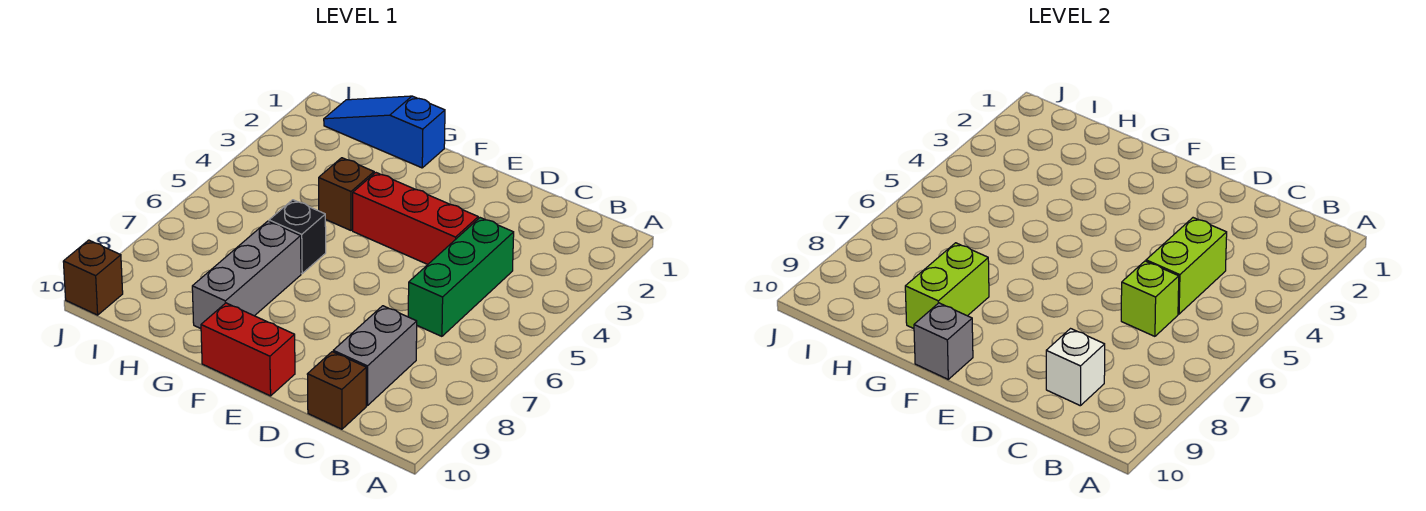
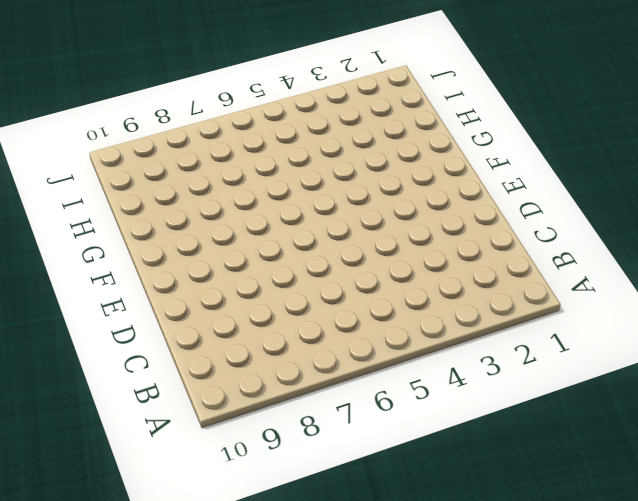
none -> green 1x3 brick [408,218,514,336]
none -> grey 1x2 brick [333,306,417,406]
none -> brown 1x1 brick [307,352,366,429]

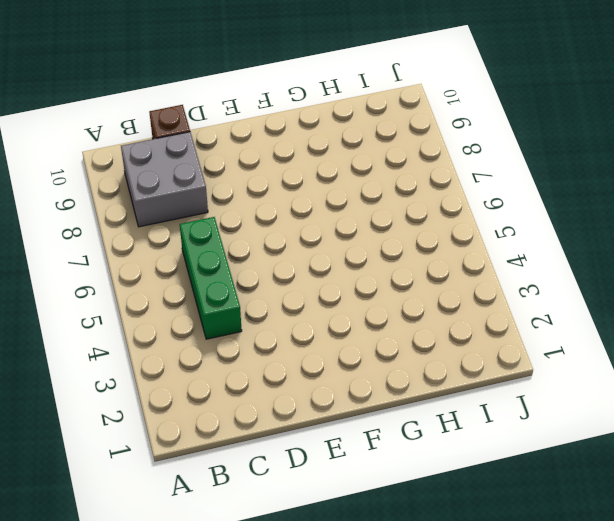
grey 2x2 brick [121,132,208,227] -> grey 1x2 brick [333,306,417,406]
none -> red 1x3 brick [353,173,478,264]
none -> red 1x2 brick [201,303,295,396]
none -> blue 1x3 slope [324,96,445,168]

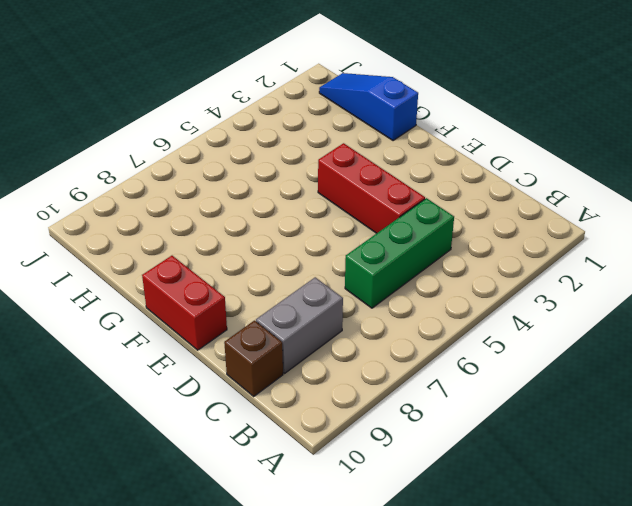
none -> brown 1x1 brick [319,158,374,230]
none -> black 1x1 brick [269,200,326,274]
none -> grey 1x3 brick [192,221,301,329]

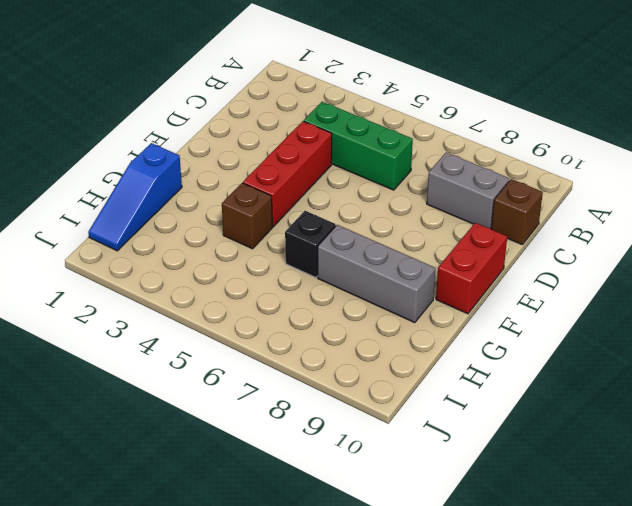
none -> brown 1x1 brick [63,240,123,315]
none -> lime 1x2 brick [1146,218,1227,314]
none -> lime 1x1 brick [1121,261,1179,336]

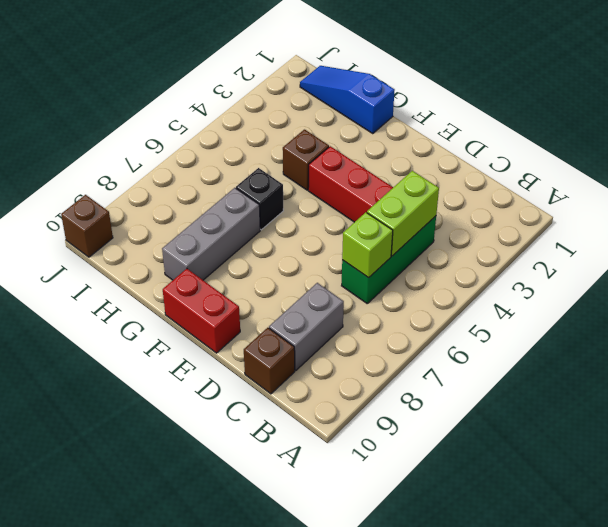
none -> white 1x1 brick [1046,329,1105,406]
none -> grey 1x1 brick [914,303,973,379]
none -> lime 1x2 brick [905,243,989,329]

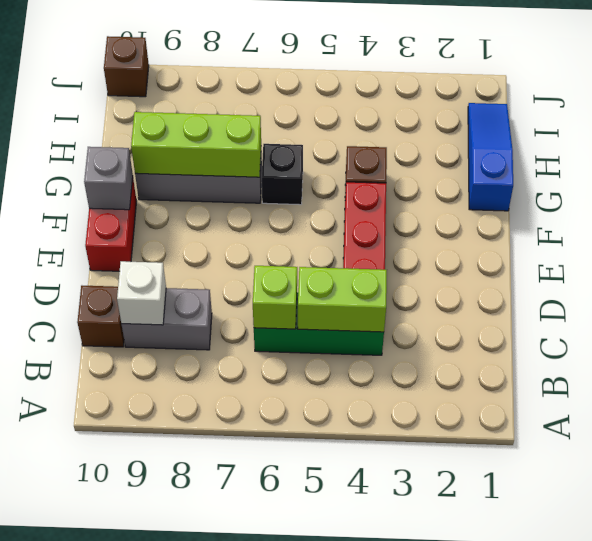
lime 1x3 brick [131,112,261,177] -> lime 1x2 brick [905,243,989,329]

